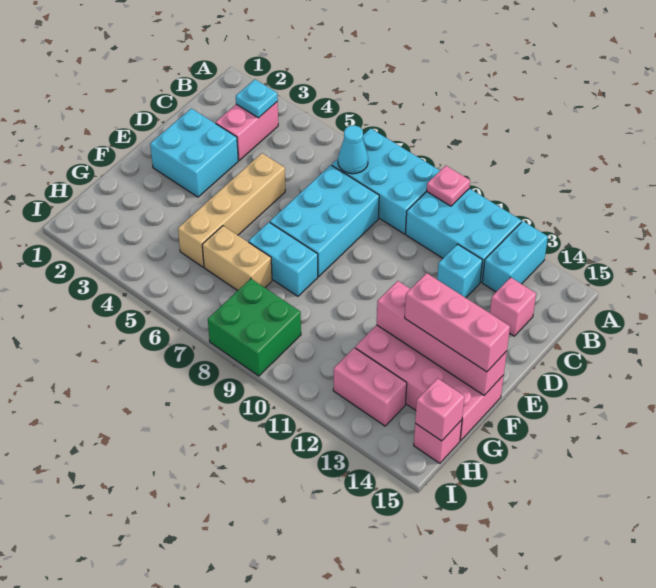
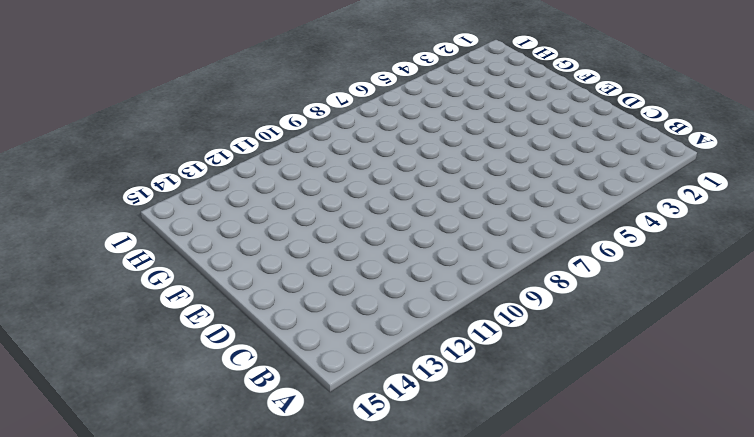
none -> cyan 2x3 brick [332,128,440,234]
none -> cyan 2x3 brick [406,189,521,282]
none -> cyan 1x2 brick [482,221,548,292]

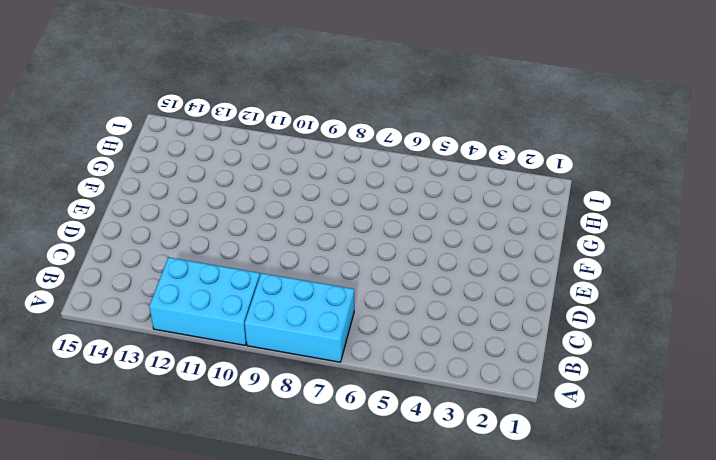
none -> cyan 1x2 brick [482,221,548,292]
none -> pink 1x2 brick [216,102,278,160]
none -> cyan 2x3 brick [270,165,379,276]

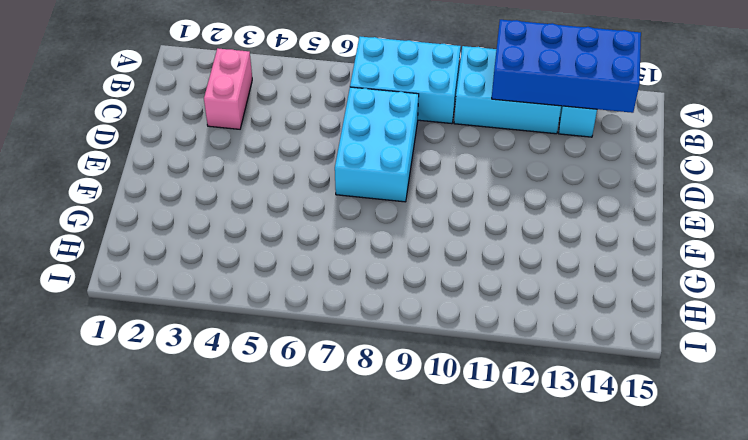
blue 2x4 brick [492,20,641,113] -> none
none -> cyan 1x1 brick [437,244,482,298]
none -> pink 1x1 brick [490,277,536,336]
none -> cyan 2x2 brick [150,108,238,197]

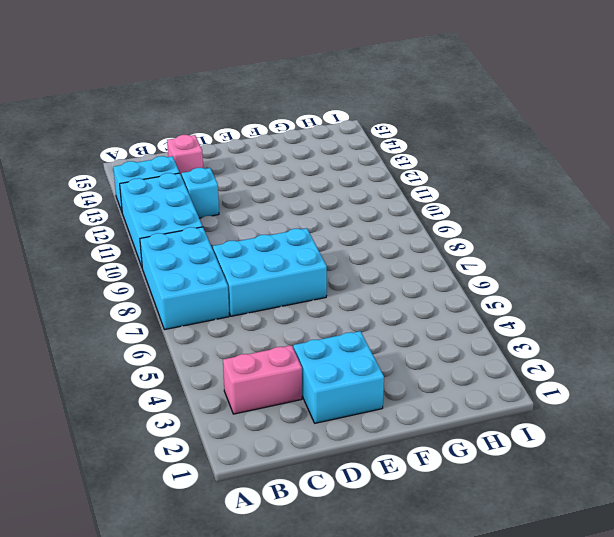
none -> tan 1x4 brick [178,153,285,267]
none -> cyan 1x2 brick [249,222,318,296]
none -> pink 2x4 brick [355,325,504,441]

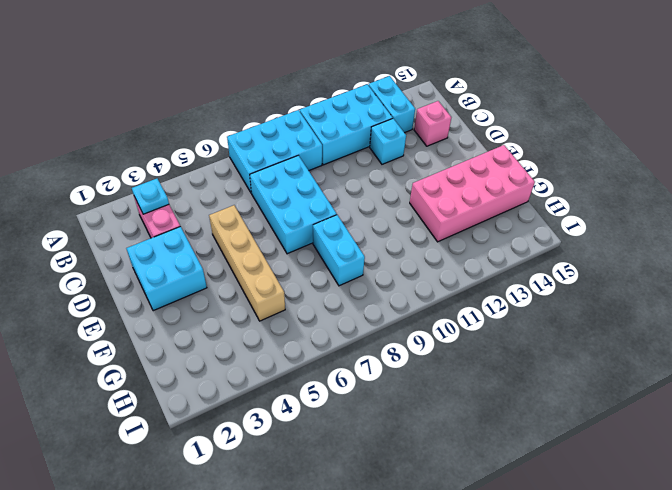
cyan 1x2 brick [313,215,365,286] -> cyan 1x2 brick turned to [249,222,318,296]
none -> tan 1x2 brick [202,226,272,290]
none -> green 2x2 brick [208,279,301,376]
none -> pink 1x2 brick [333,348,407,426]

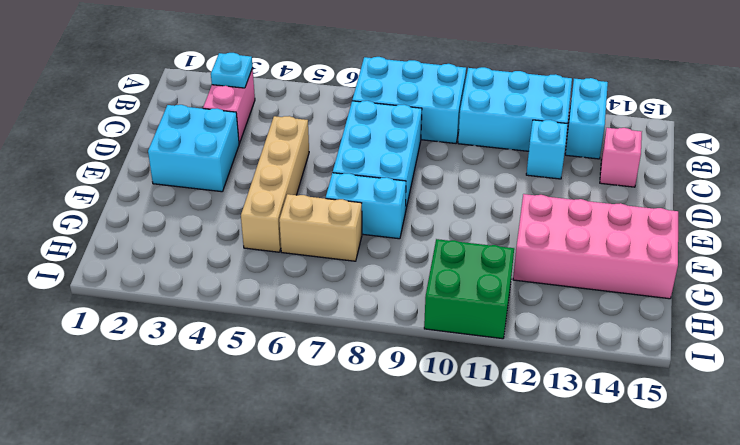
green 2x2 brick [424,239,514,339] -> green 2x2 brick moved to [208,279,301,376]
none -> pink 1x2 brick [333,348,407,426]
none -> pink 1x1 brick [414,420,462,463]
none -> pink 1x1 plate [427,166,470,206]

